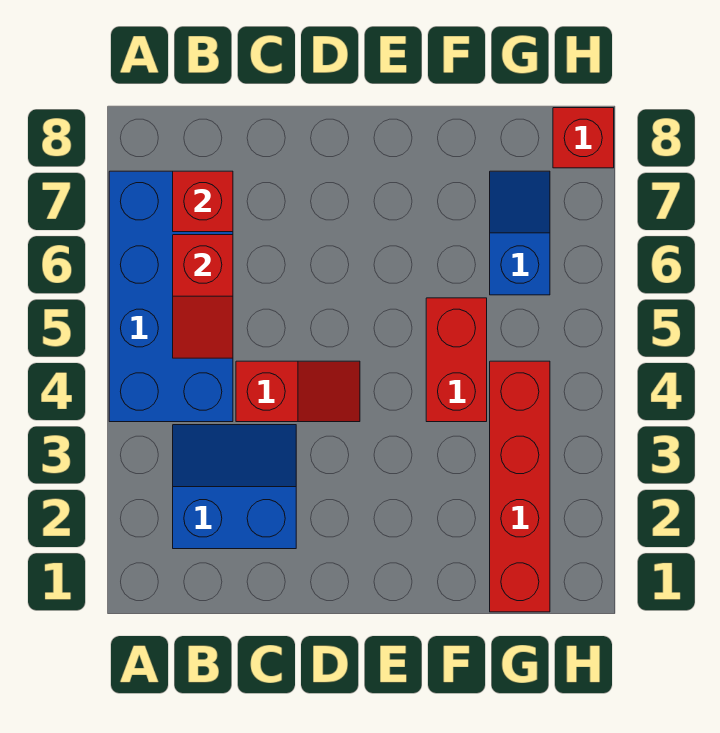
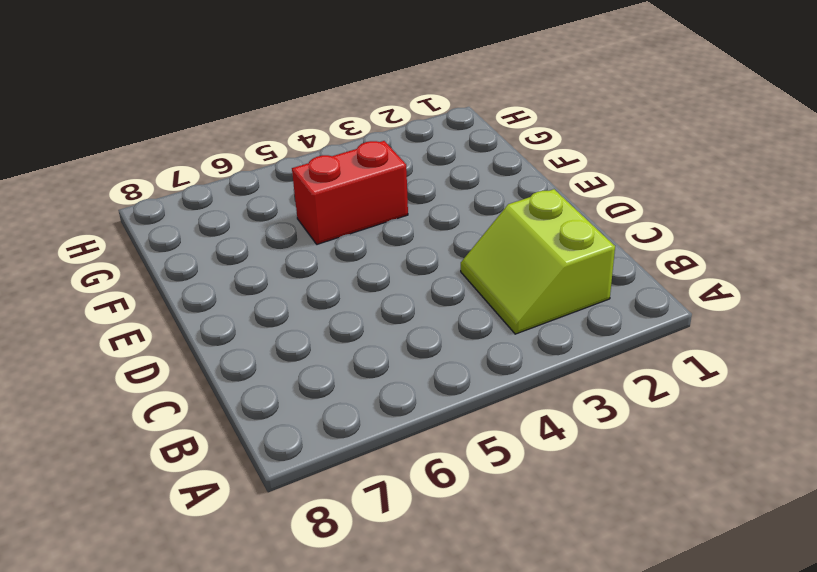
lime 2x2 slope [461,189,615,334] -> blue 2x2 slope [173,425,296,549]
none -> blue 2x4 brick [109,171,233,422]
none -> red 1x2 slope [236,361,360,422]

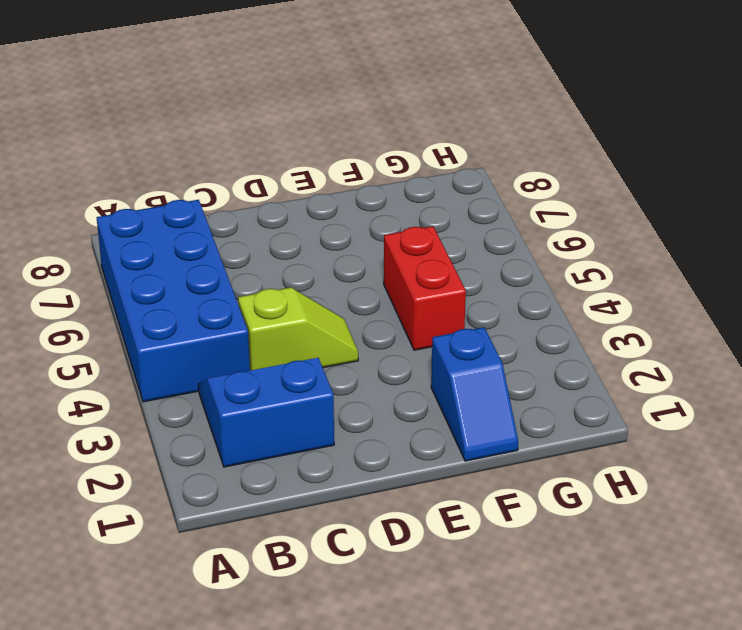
lime 1x2 slope [238,287,358,370] -> red 1x2 slope [236,361,360,422]
blue 1x2 slope [431,327,518,461] -> blue 1x2 slope turned to [490,171,550,295]
none -> red 1x4 brick [490,361,550,612]
none -> red 1x1 brick [553,108,614,168]

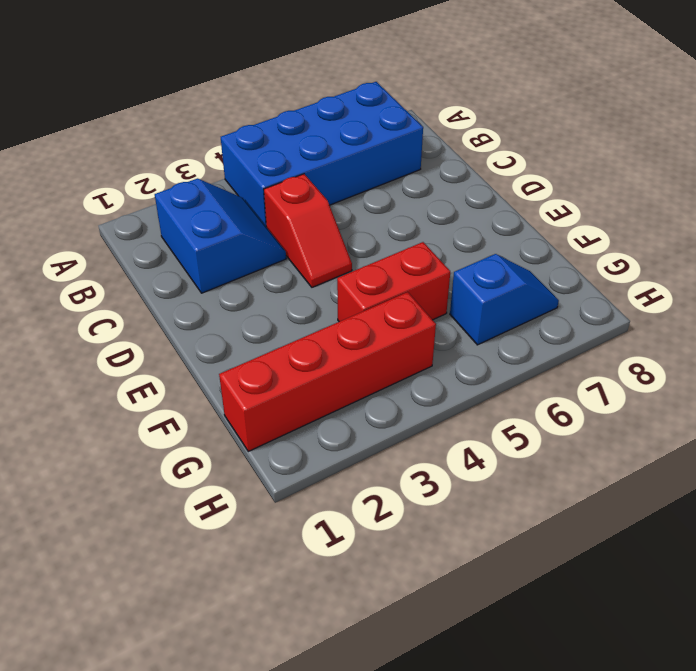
none -> red 1x1 brick [553,108,614,168]
none -> red 1x2 slope [173,235,233,358]

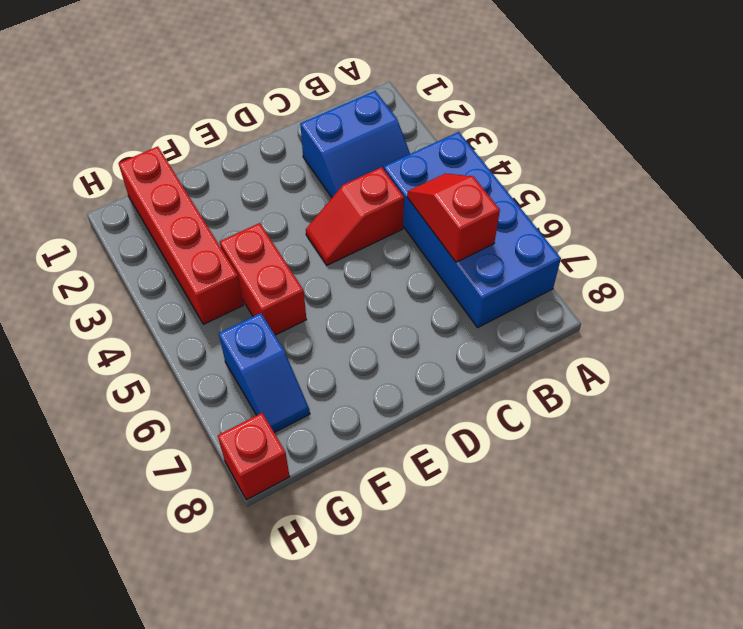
none -> red 1x1 brick [173,171,233,232]

